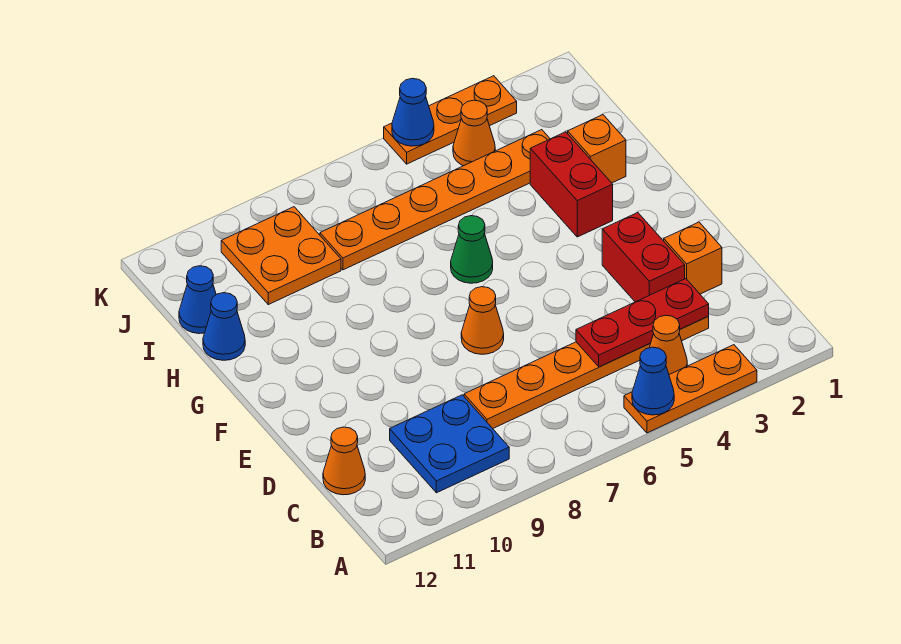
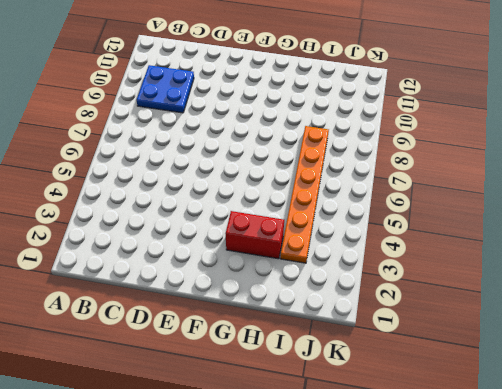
none -> orange 1x3 plate [624,345,757,433]
none -> orange 1x1 cone [649,315,687,374]
none -> orange 1x6 plate [464,316,709,428]

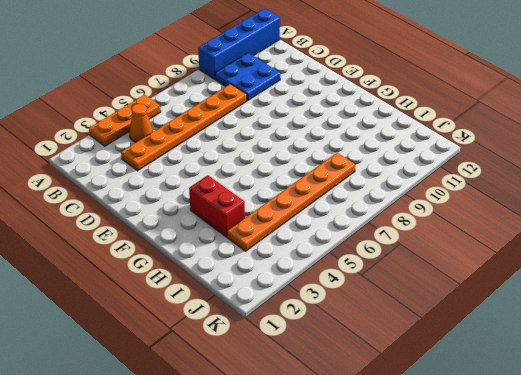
blue 1x4 brick [198,9,280,79] -> none
none -> orange 1x1 cone [323,427,365,495]
none -> orange 1x1 brick [664,222,722,294]
none -> red 1x2 brick [602,213,685,302]

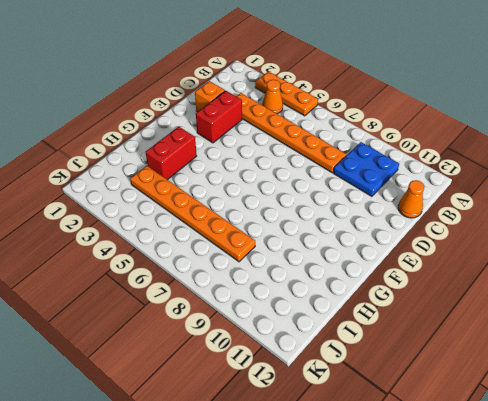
none -> orange 1x1 cone [461,287,504,354]
none -> green 1x1 cone [451,216,493,283]
none -> orange 1x1 brick [568,115,626,183]

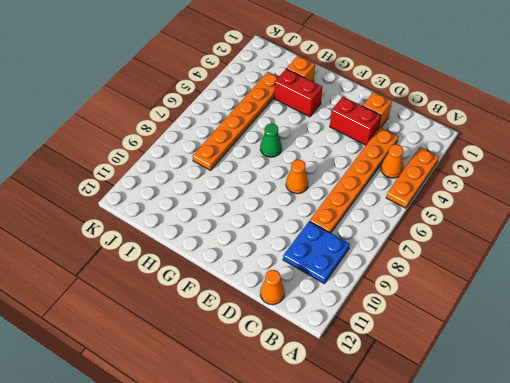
none -> blue 1x1 cone [203,293,245,360]
none -> orange 2x2 plate [221,207,341,305]
none -> blue 1x1 cone [179,266,216,334]

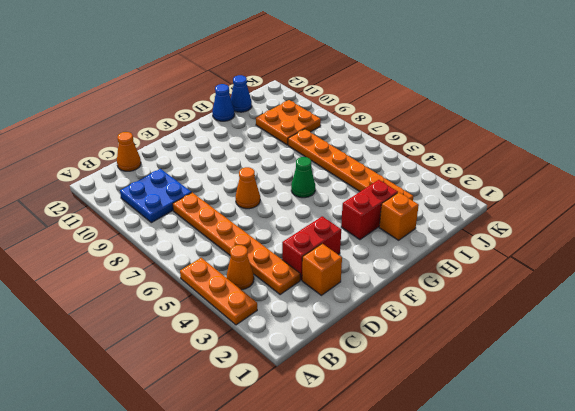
none -> orange 1x1 cone [453,100,495,166]
none -> orange 1x3 plate [384,76,517,164]
none -> blue 1x1 cone [632,347,674,415]

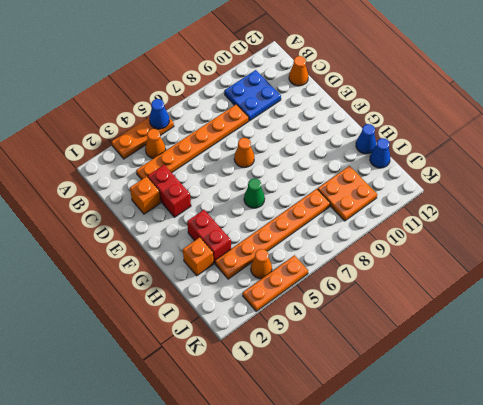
none -> red 1x3 plate [576,279,709,367]
none -> blue 1x1 cone [392,78,434,146]

